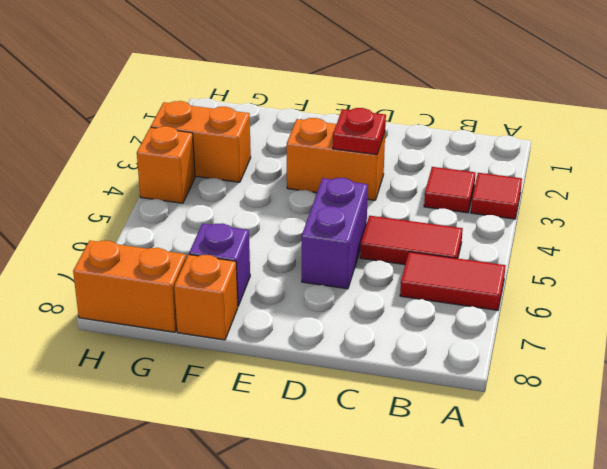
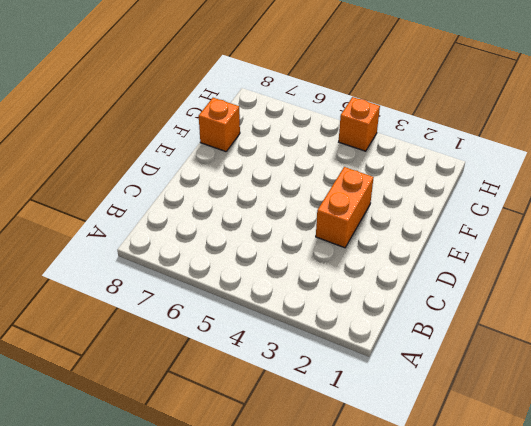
none -> red 1x1 tile [471,173,522,219]
none -> red 1x2 tile [400,252,506,310]
none -> red 1x1 tile [424,167,476,213]

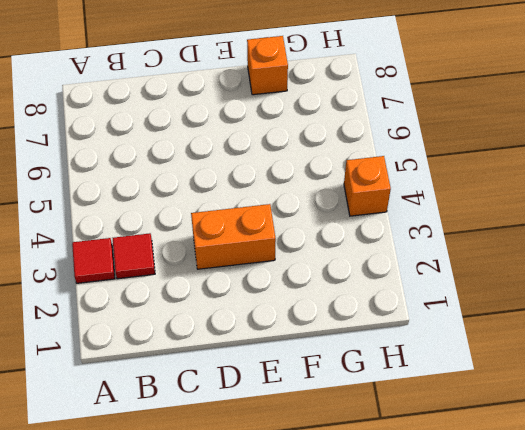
none -> red 1x2 tile [400,252,506,310]
none -> red 1x2 tile [360,216,463,265]
none -> purple 1x2 brick [302,178,368,289]

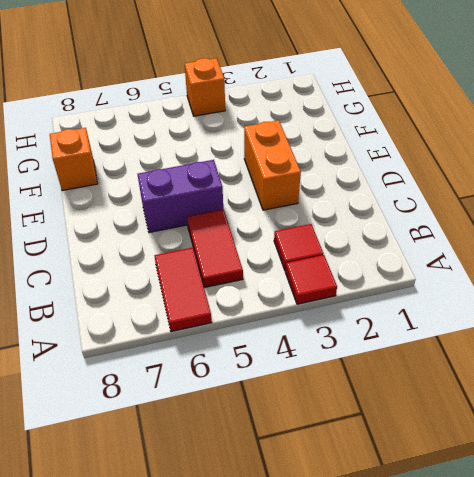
none -> purple 1x1 brick [189,223,250,306]
none -> orange 1x2 brick [151,101,251,182]
none -> orange 1x2 brick [73,240,186,332]

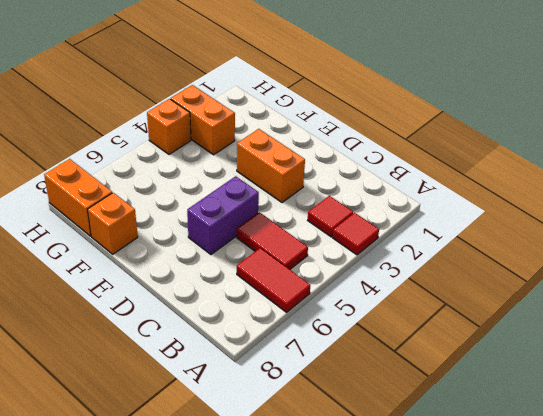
none -> purple 1x1 brick [189,223,250,306]
none -> red 1x1 plate [333,108,386,155]

